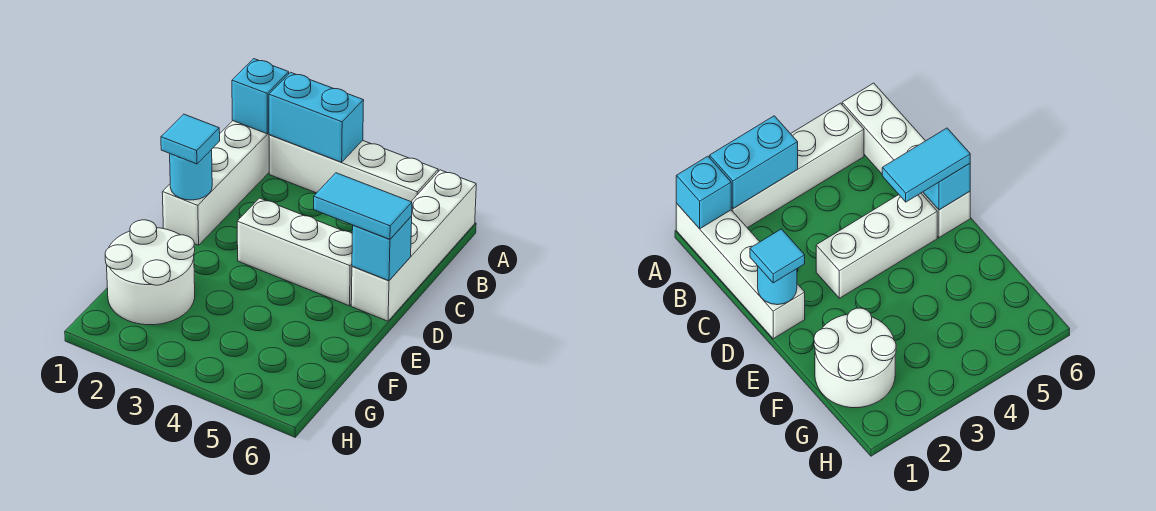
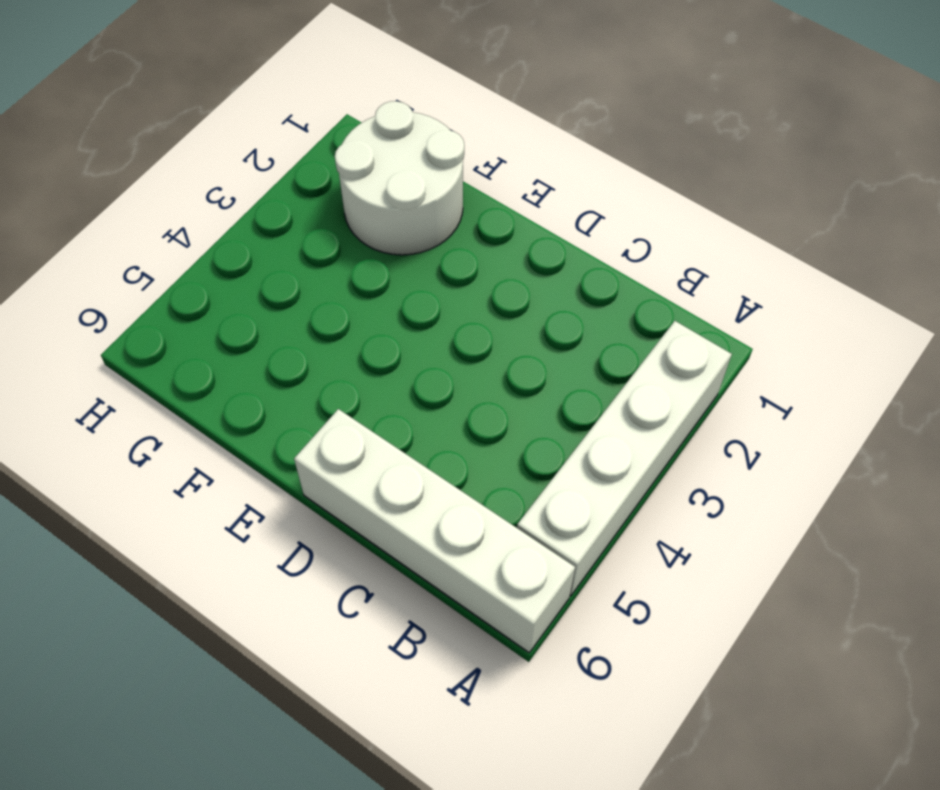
none -> white 1x4 brick [162,121,269,245]
none -> white 1x3 brick [237,198,352,306]

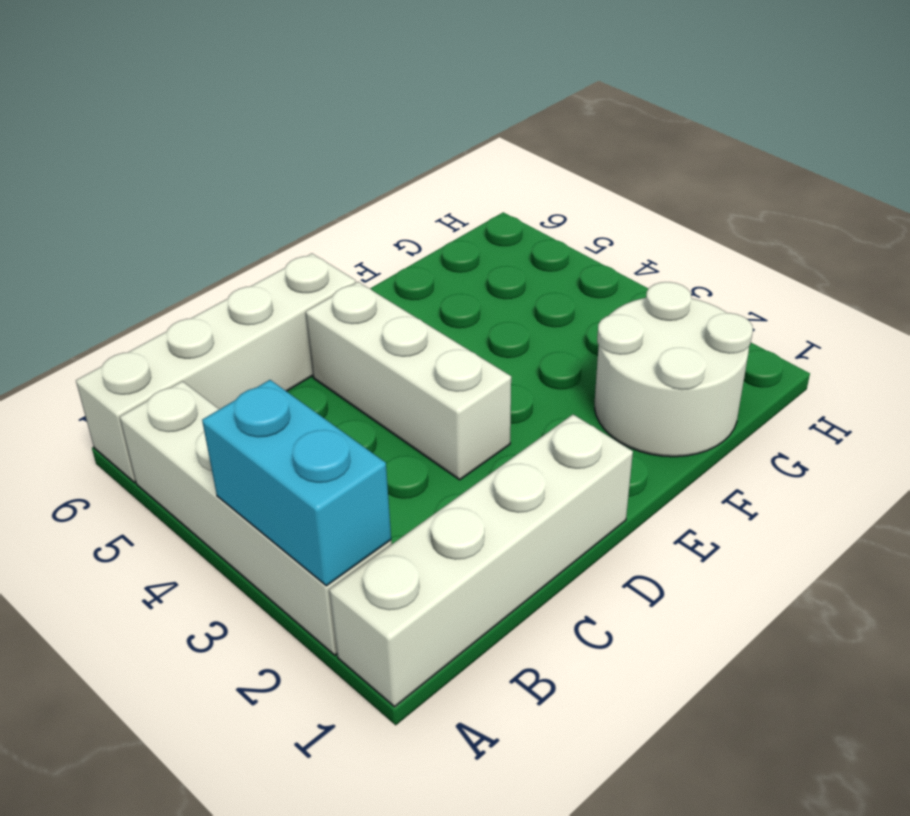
none -> cyan 1x1 brick [232,59,289,134]
none -> cyan 1x1 round brick [170,149,212,200]

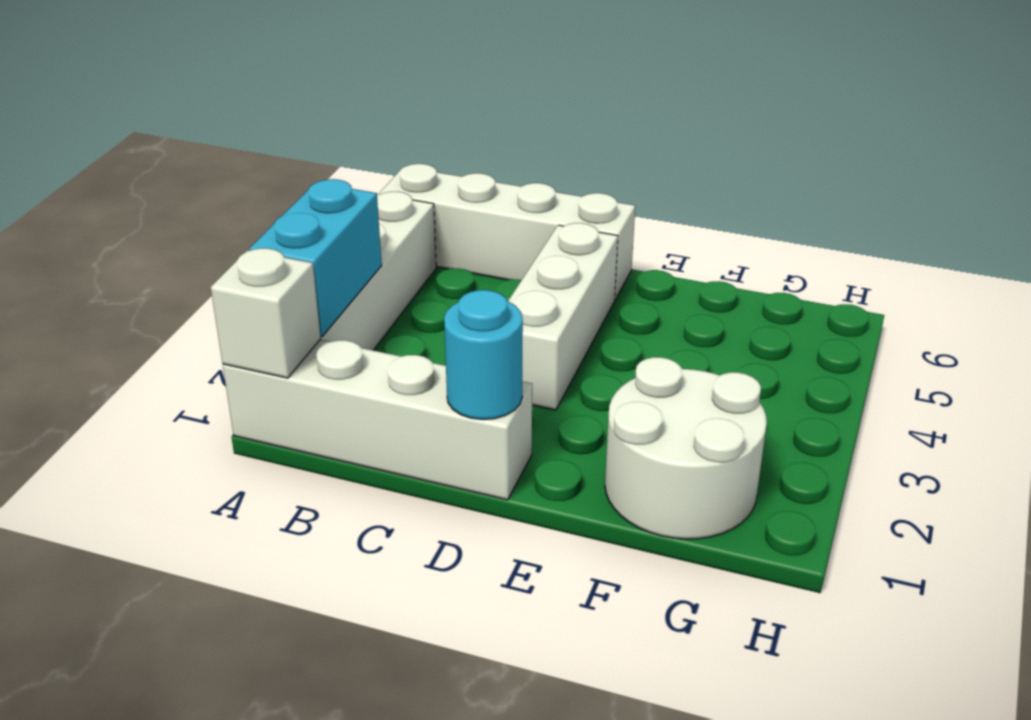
white 1x1 brick [211,248,321,378] -> cyan 1x1 brick [232,59,289,134]
none -> cyan 1x1 brick [352,216,412,281]
none -> cyan 1x1 tile [161,114,220,164]

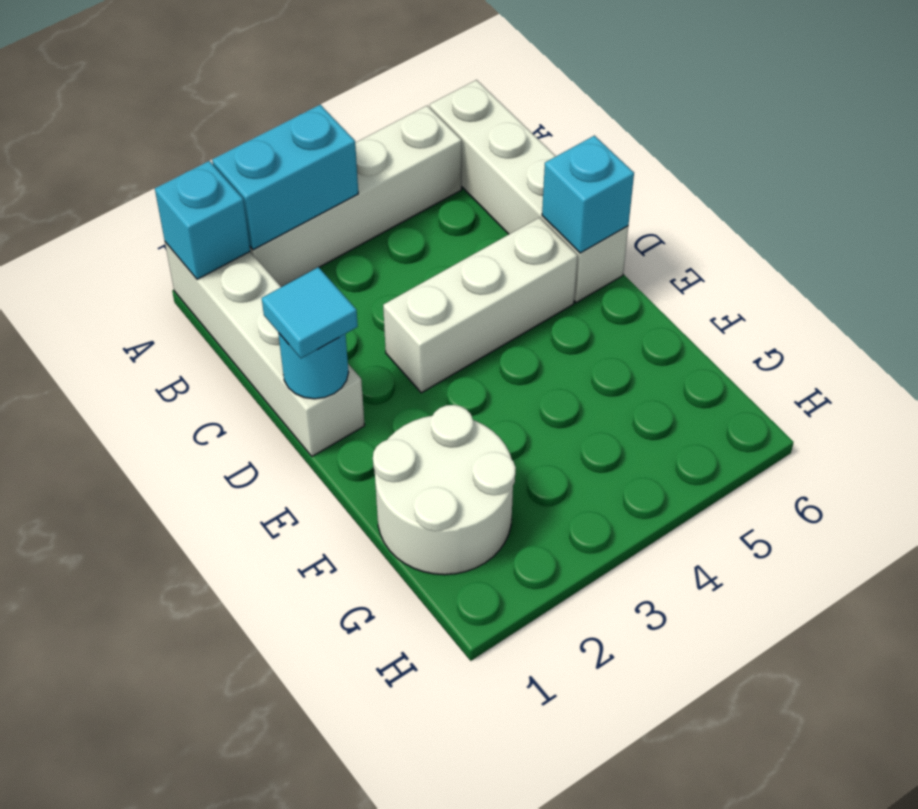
none -> cyan 1x2 tile [314,173,412,239]

